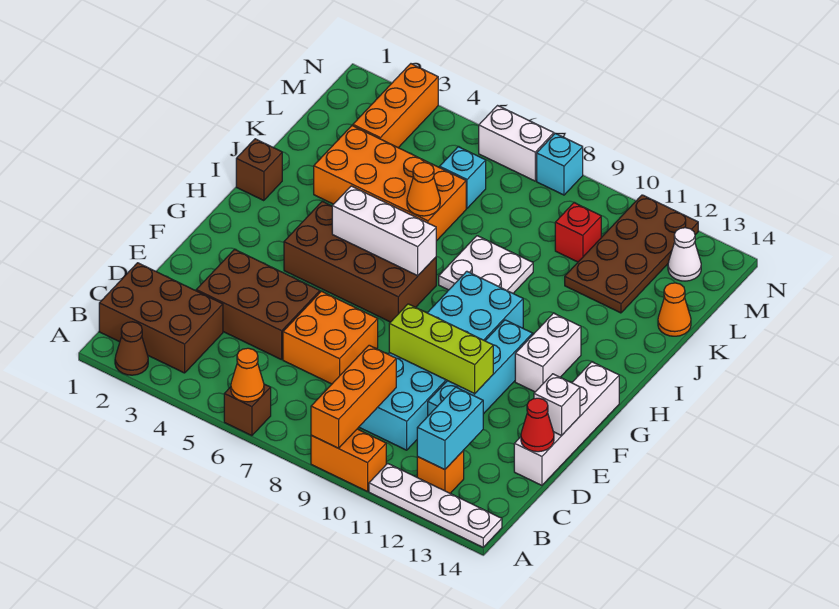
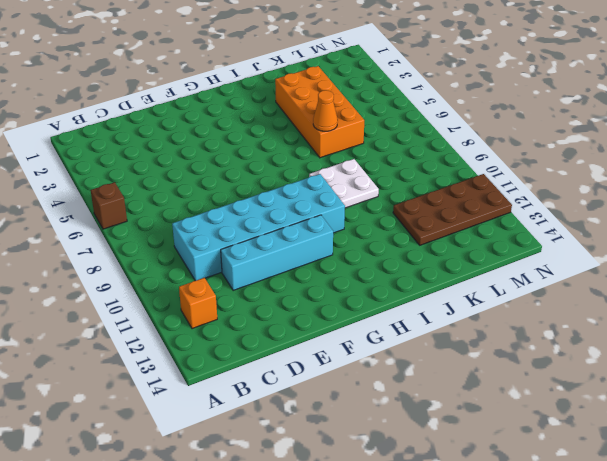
none -> brown 1x1 cone [115,322,148,375]
none -> orange 1x2 brick [311,429,386,492]
none -> white 1x4 plate [369,463,502,547]
none -> brown 2x3 brick [99,263,223,373]

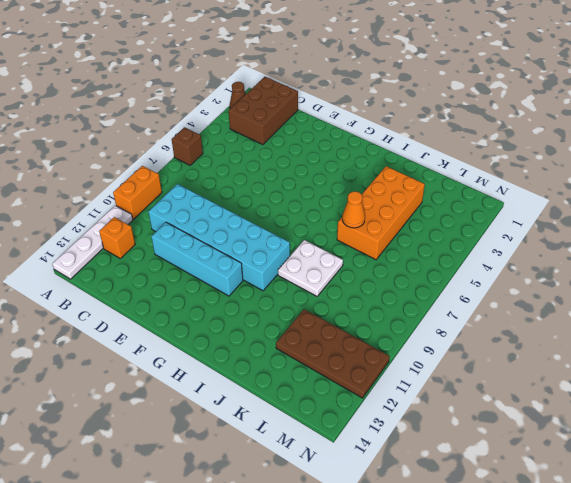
none -> brown 2x3 brick [196,249,320,360]
none -> orange 2x2 brick [283,291,378,384]
none -> white 1x4 brick [514,362,619,485]
none -> brown 2x4 brick [284,201,436,322]

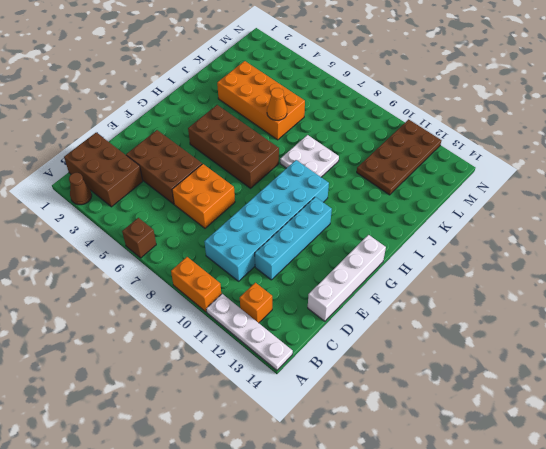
none -> white 1x2 brick [515,313,581,392]
none -> brown 1x1 brick [236,139,282,201]
none -> orange 1x1 cone [658,283,691,336]
none -> orange 1x3 brick [353,64,438,148]

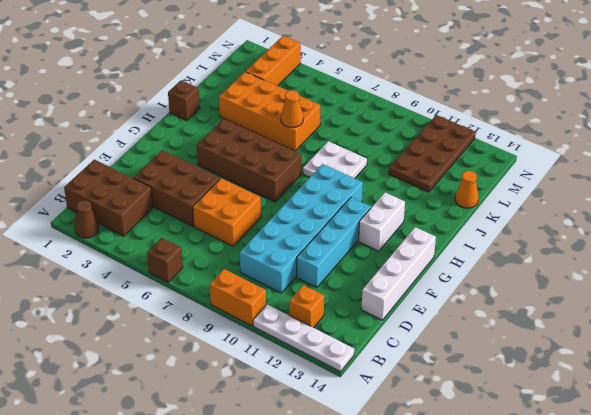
none -> cyan 1x1 brick [440,147,486,208]
none -> red 1x1 brick [555,203,601,262]
none -> white 1x1 cone [668,228,701,281]
none -> white 1x2 brick [479,106,554,181]

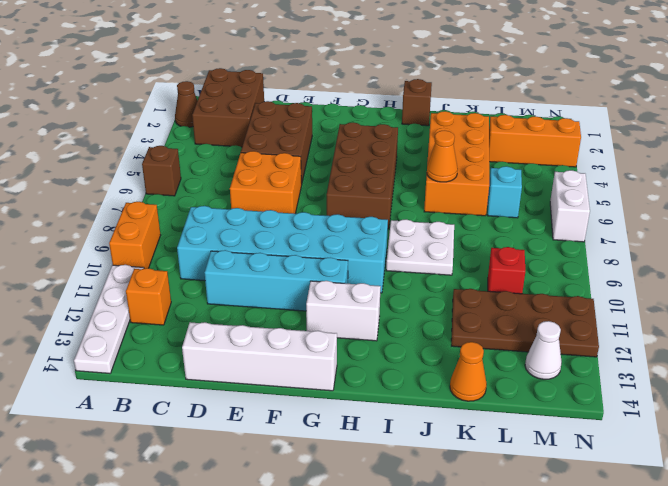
none -> cyan 1x1 brick [537,133,583,195]
none -> orange 1x1 cone [231,348,264,402]
none -> orange 1x3 brick [311,345,396,448]
none -> cyan 1x2 brick [417,387,483,470]

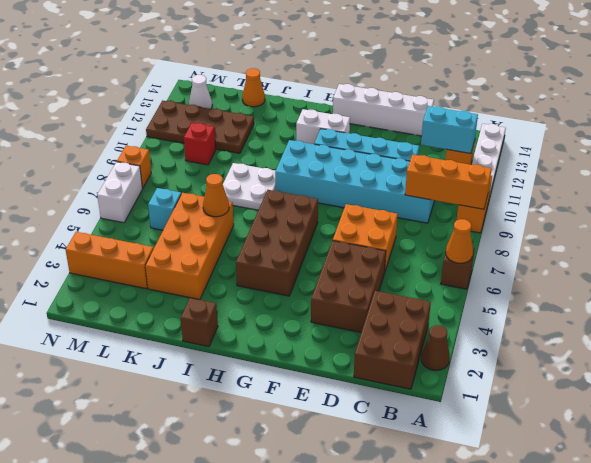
orange 1x1 brick [117,146,151,188] -> cyan 1x1 brick [537,133,583,195]
none -> red 1x1 cone [521,398,554,452]
none -> lime 1x3 brick [389,304,493,393]
none -> white 1x1 brick [534,374,580,436]
none -> white 1x3 brick [332,186,436,276]

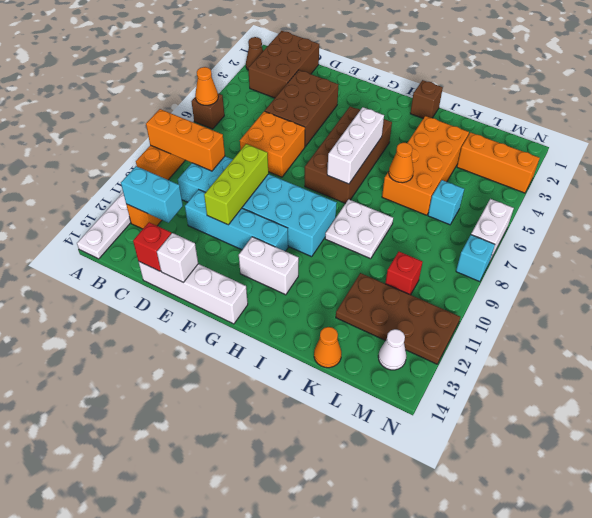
red 1x1 brick [133,222,171,271] -> red 1x1 cone [521,398,554,452]

